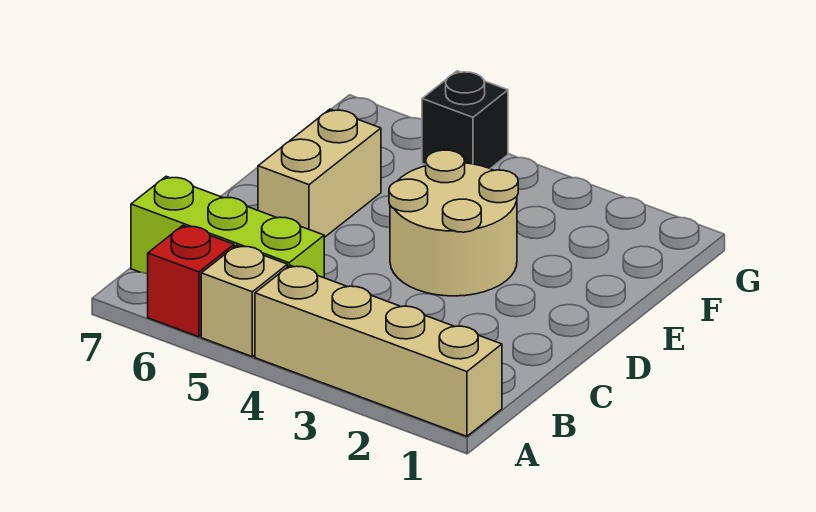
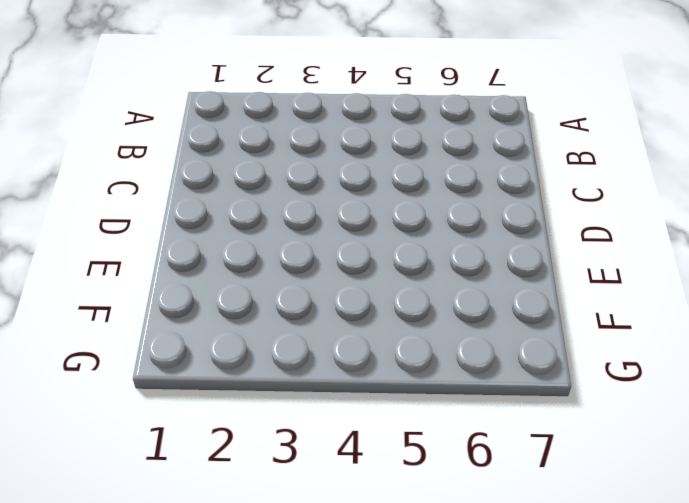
none -> tan 1x4 brick [255,265,502,436]
none -> tan 1x1 brick [201,245,287,357]

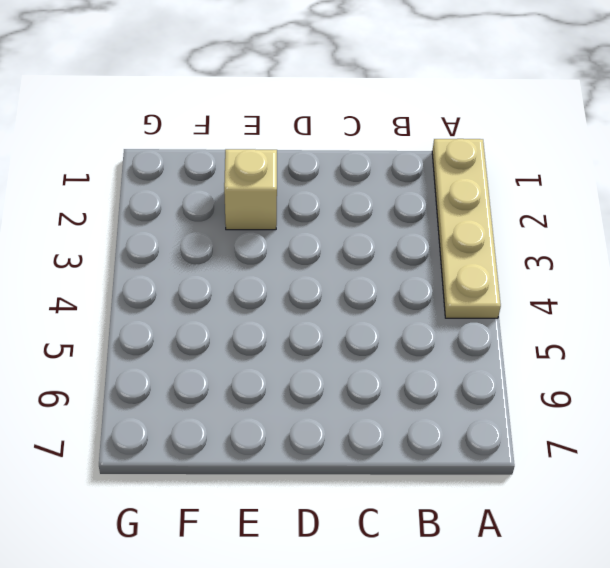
tan 1x4 plate [432,139,501,318] -> tan 1x4 brick [255,265,502,436]
tan 1x1 brick [224,149,277,230] -> tan 1x1 brick moved to [201,245,287,357]
none -> red 1x1 brick [148,226,234,337]
none -> lime 1x3 brick [131,177,324,278]

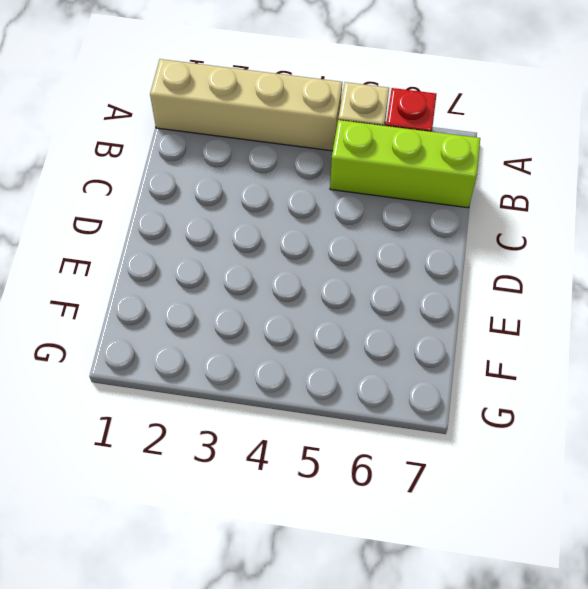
none -> tan 2x2 round brick [389,150,518,296]
none -> tan 1x2 brick [258,109,381,238]

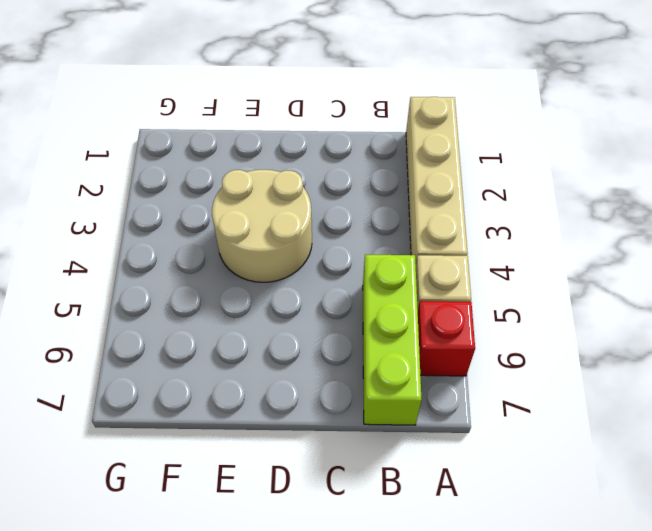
none -> tan 1x2 brick [258,109,381,238]
none -> black 1x1 brick [422,71,508,169]

